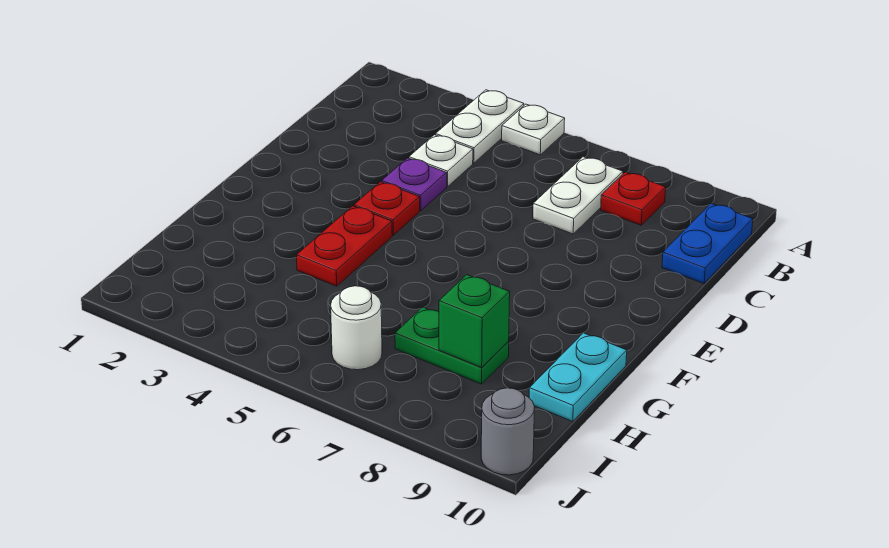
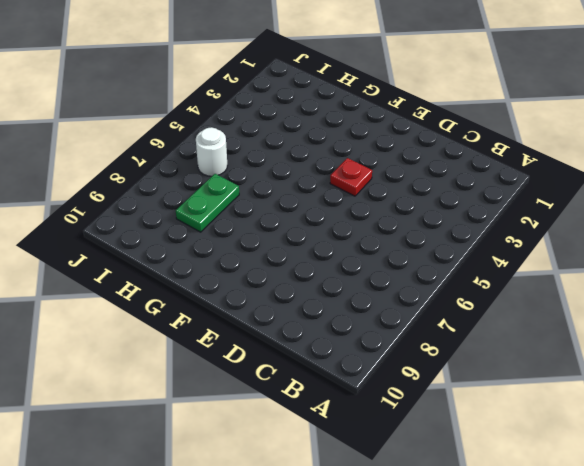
none -> white 1x2 plate [436,90,524,163]
none -> white 1x1 plate [502,104,565,155]
none -> white 1x2 plate [533,157,623,234]

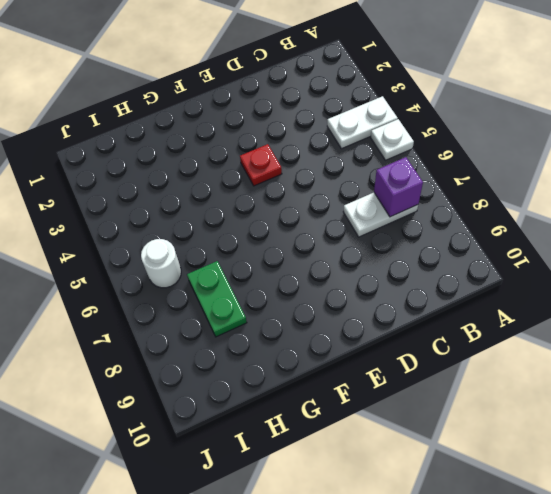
purple 1x1 brick [374,157,423,217] -> none
none -> red 1x1 plate [601,172,666,225]
none -> blue 1x2 plate [662,203,753,283]
none -> white 1x1 plate [409,135,473,187]

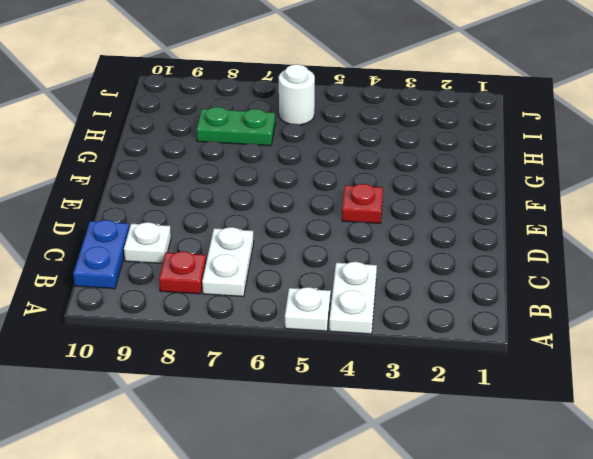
white 1x1 plate [124,222,171,264] -> white 1x1 plate moved to [409,135,473,187]
none -> purple 1x1 plate [382,158,447,211]
none -> red 1x2 plate [297,206,392,286]
none -> cyan 1x2 plate [529,333,627,422]

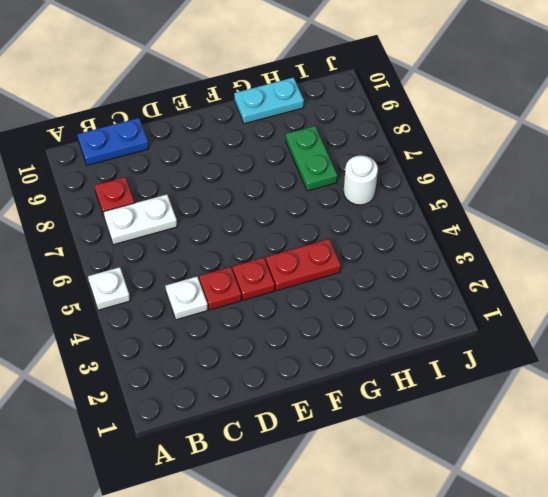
red 1x1 plate [199,267,241,310] -> purple 1x1 plate [382,158,447,211]
none -> white 1x2 plate [436,90,524,163]
none -> grey 1x1 round brick [481,388,535,475]
none -> green 1x1 brick [439,275,510,367]

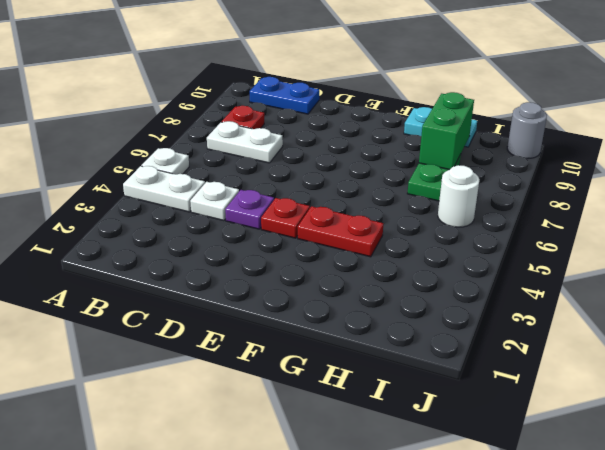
green 1x2 brick [419,92,474,170] -> green 1x1 brick [439,275,510,367]

